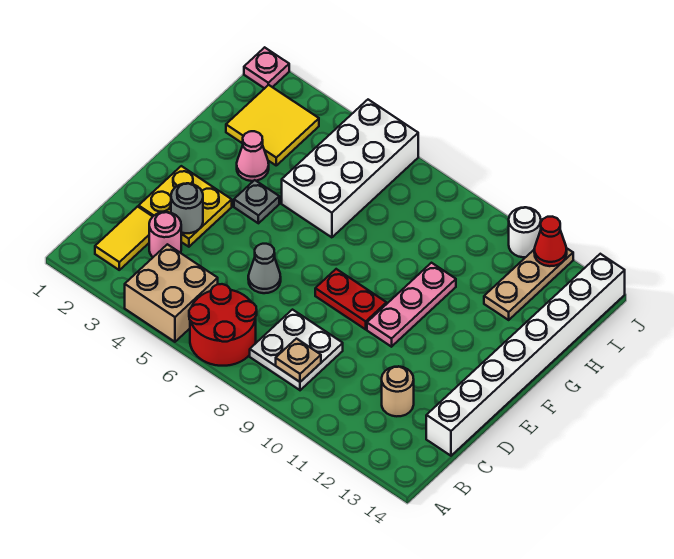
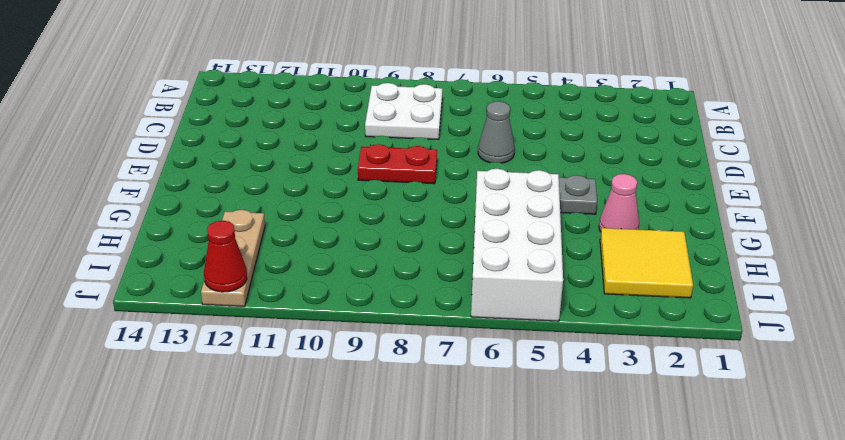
none -> tan 2x2 brick [125,244,218,342]
none -> red 2x2 round brick [189,284,257,366]
none -> yellow 1x2 tile [95,207,153,270]

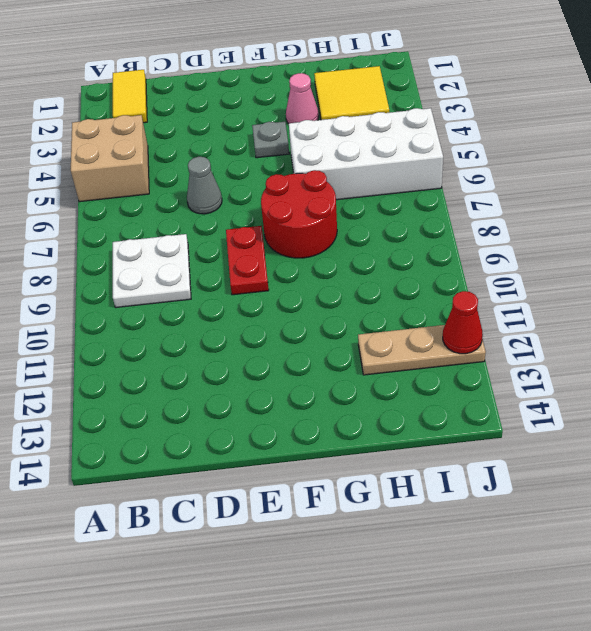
yellow 1x2 tile [113,70,147,123] -> yellow 1x2 tile turned to [95,207,153,270]
red 2x2 round brick [261,170,337,258] -> red 2x2 round brick moved to [189,284,257,366]
none -> pink 1x1 round brick [149,212,181,257]
none -> tan 1x1 round brick [382,366,414,416]
none -> white 1x8 brick [426,254,625,456]

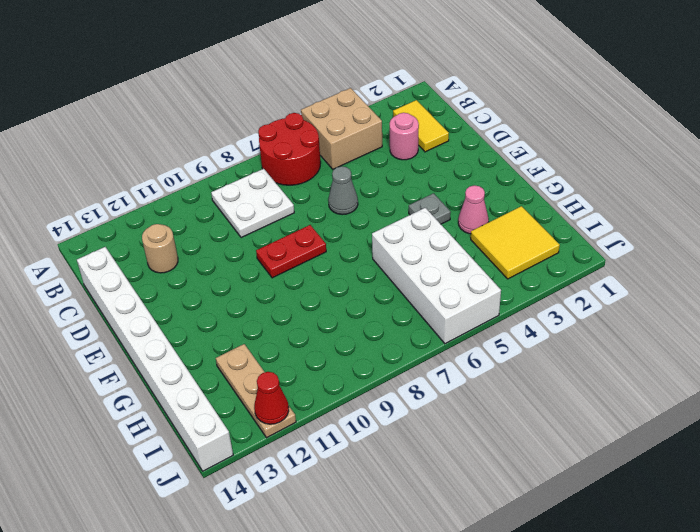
none -> yellow 2x2 plate [139,166,232,247]
none -> pink 1x3 plate [367,263,456,347]
none -> pink 1x1 plate [244,47,289,88]

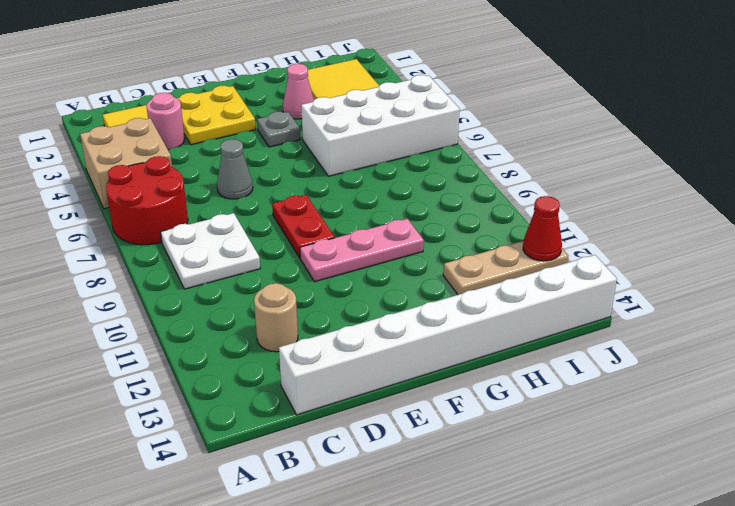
none -> pink 1x1 plate [244,47,289,88]
none -> white 1x1 round brick [509,207,541,257]
none -> tan 1x1 plate [276,339,321,382]

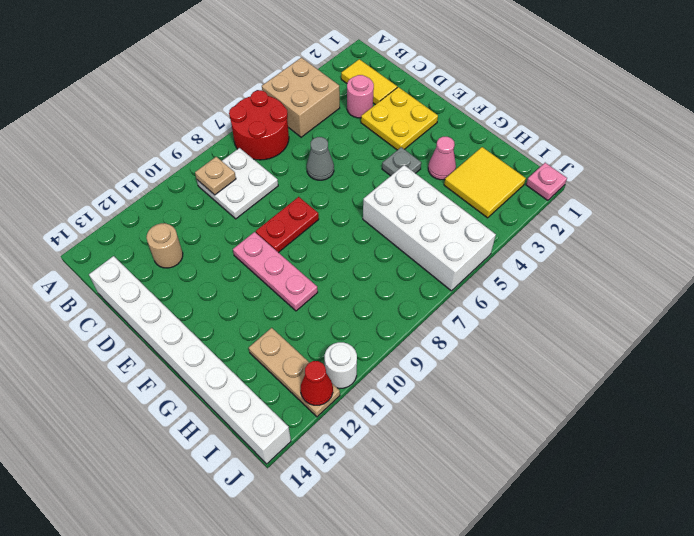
none -> grey 1x1 round brick [171,183,203,233]

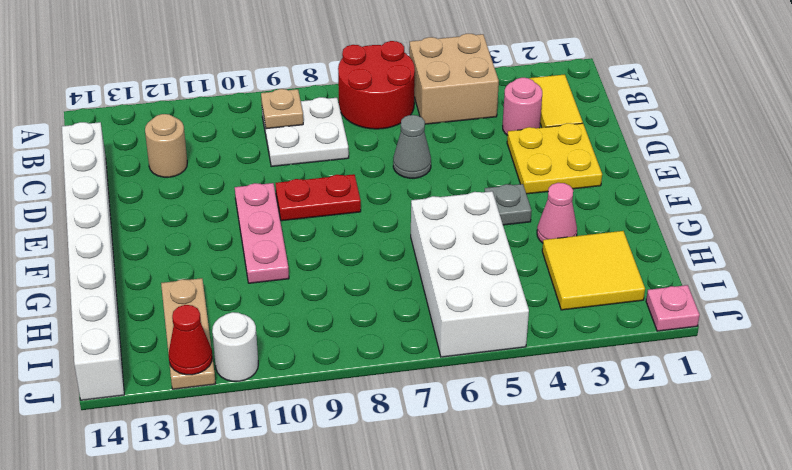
none -> grey 1x1 round brick [171,183,203,233]

